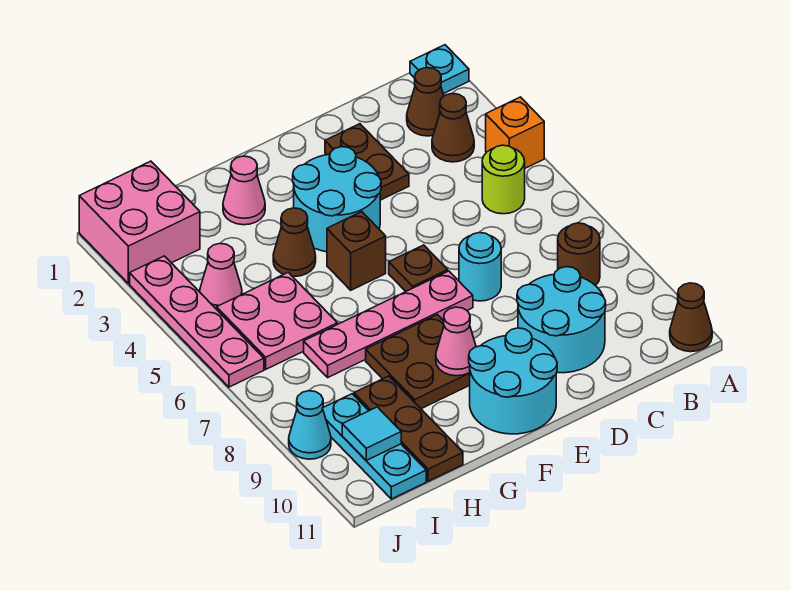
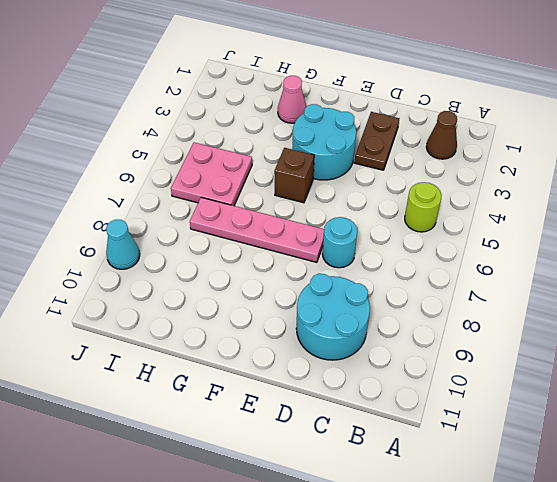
none -> cyan 1x1 plate [410,45,469,94]
none -> orange 1x1 brick [486,97,544,168]
none -> brown 1x1 cone [670,283,712,352]

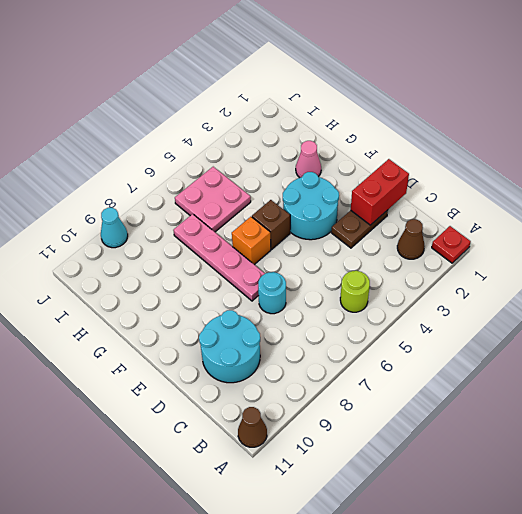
red 1x1 plate [432,226,471,263] -> cyan 1x1 plate [410,45,469,94]
red 1x2 brick [351,159,409,225] -> none
orange 1x1 brick [232,217,271,265] -> orange 1x1 brick moved to [486,97,544,168]
none -> brown 1x1 cone [432,93,474,162]
none -> brown 1x1 round brick [558,223,600,286]
none -> brown 1x1 plate [389,245,448,291]

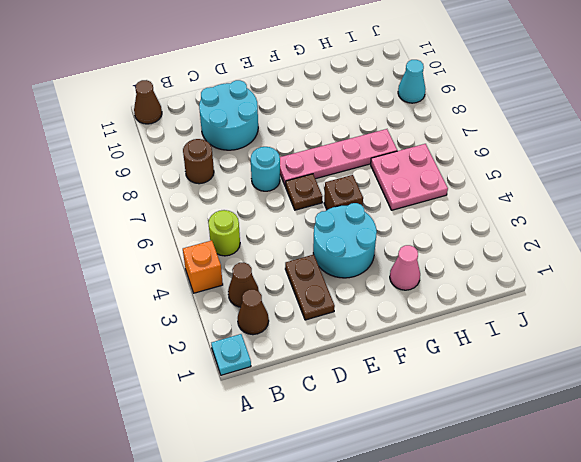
none -> cyan 2x2 round brick [469,328,557,434]
none -> brown 2x2 plate [366,315,470,409]
none -> brown 1x1 cone [273,208,316,277]

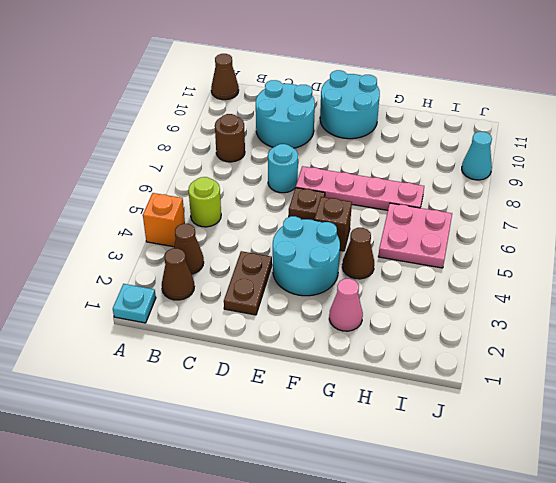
none -> brown 2x2 plate [366,315,470,409]
none -> brown 1x3 plate [354,376,463,481]
none -> pink 2x2 brick [79,161,200,283]

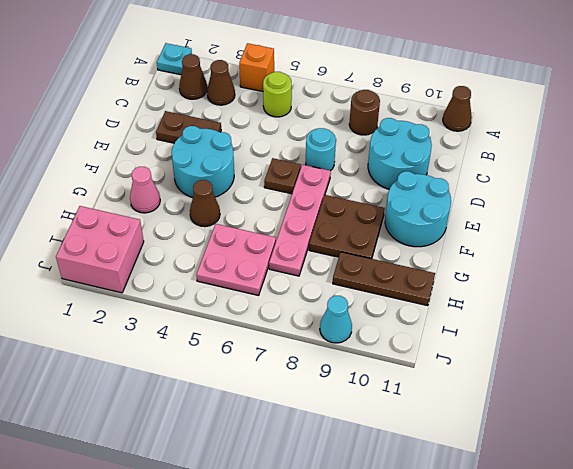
none -> brown 1x1 brick [327,212,386,290]
none -> pink 1x1 cone [200,244,242,309]
none -> cyan 1x3 plate [323,394,426,499]

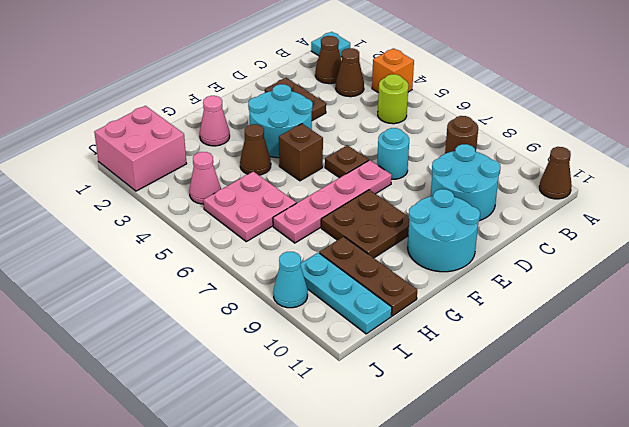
none -> pink 1x4 plate [130,256,264,387]
none -> pink 1x1 cone [436,307,476,376]
none -> cyan 1x1 tile [342,407,401,460]

